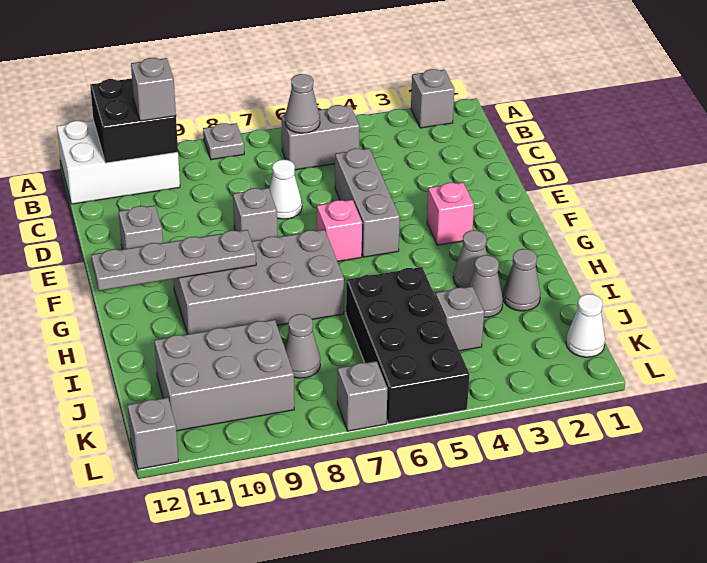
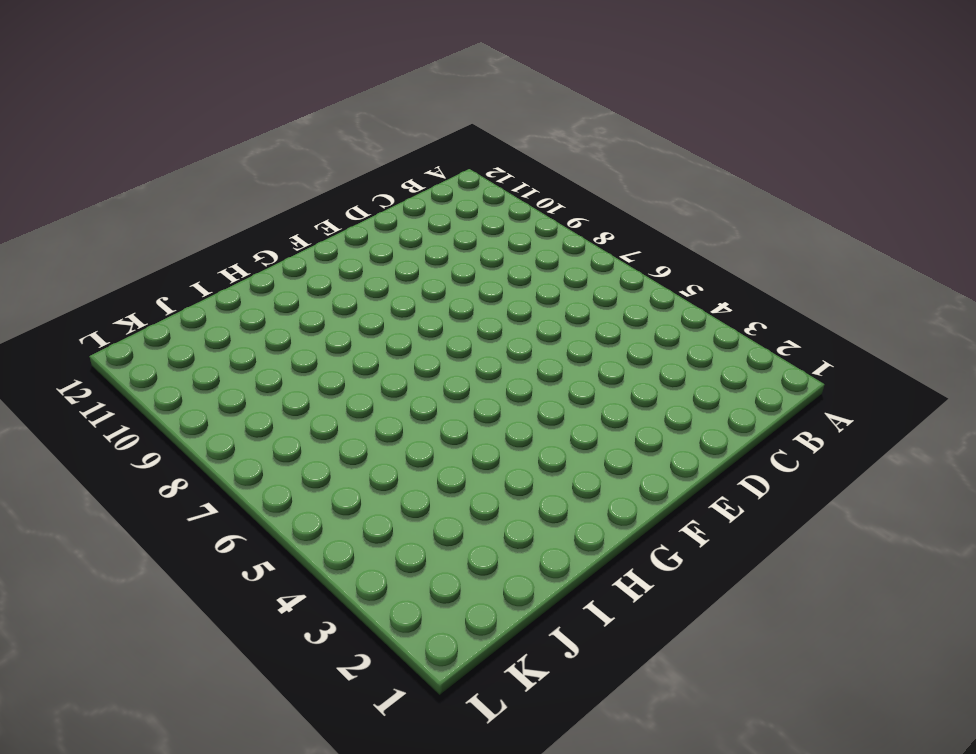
none -> grey 1x1 brick [411,69,455,128]
none -> grey 1x1 plate [203,123,244,160]
none -> white 2x3 brick [57,121,180,204]

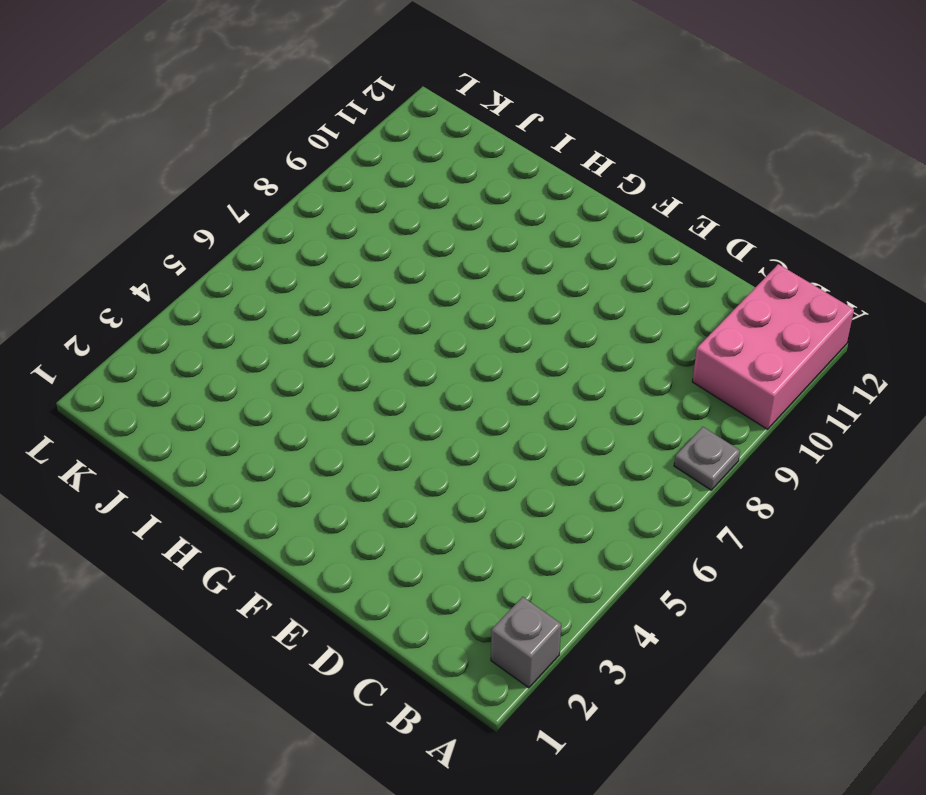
pink 2x3 brick [692,264,854,429] -> white 2x3 brick [57,121,180,204]
none -> grey 1x2 brick [281,105,360,170]
none -> grey 1x3 brick [335,148,400,257]
none -> white 1x1 cone [269,160,302,219]

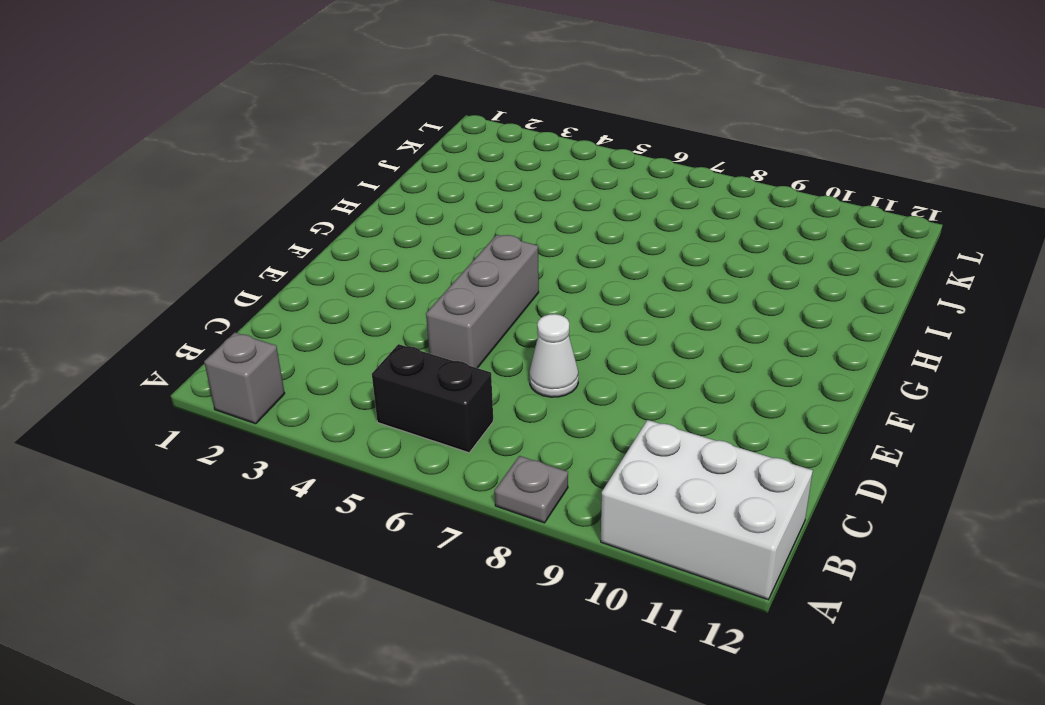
black 1x2 brick [372,344,493,453] -> grey 1x2 brick [281,105,360,170]
none -> grey 1x1 brick [233,188,277,241]
none -> grey 1x1 brick [119,206,163,249]
none -> pink 1x1 brick [427,182,474,245]

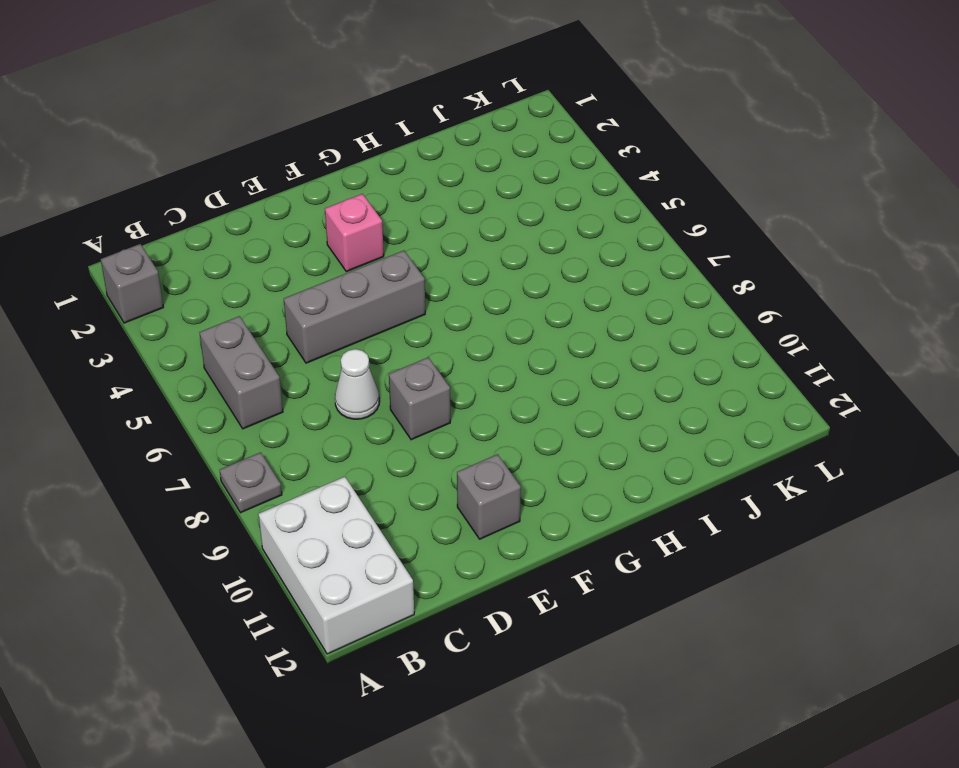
none -> pink 1x1 brick [317,200,362,262]
none -> grey 2x4 brick [173,230,344,334]
none -> grey 1x1 cone [453,230,487,288]

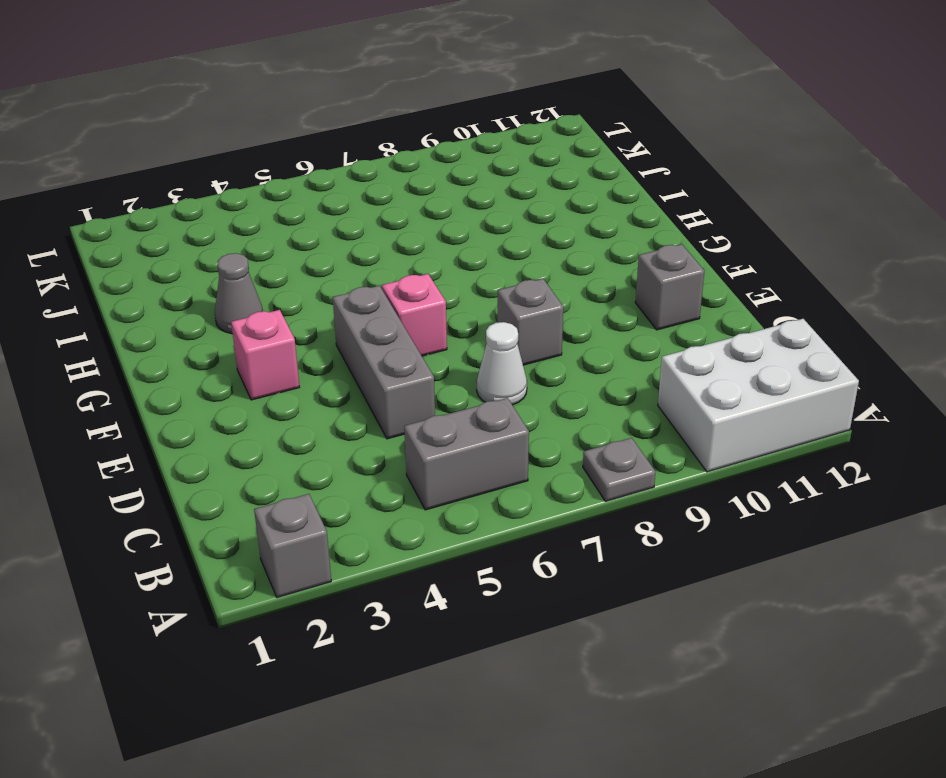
none -> grey 2x4 brick [173,230,344,334]
none -> grey 1x1 cone [503,249,541,311]
none -> grey 1x1 cone [469,255,503,317]

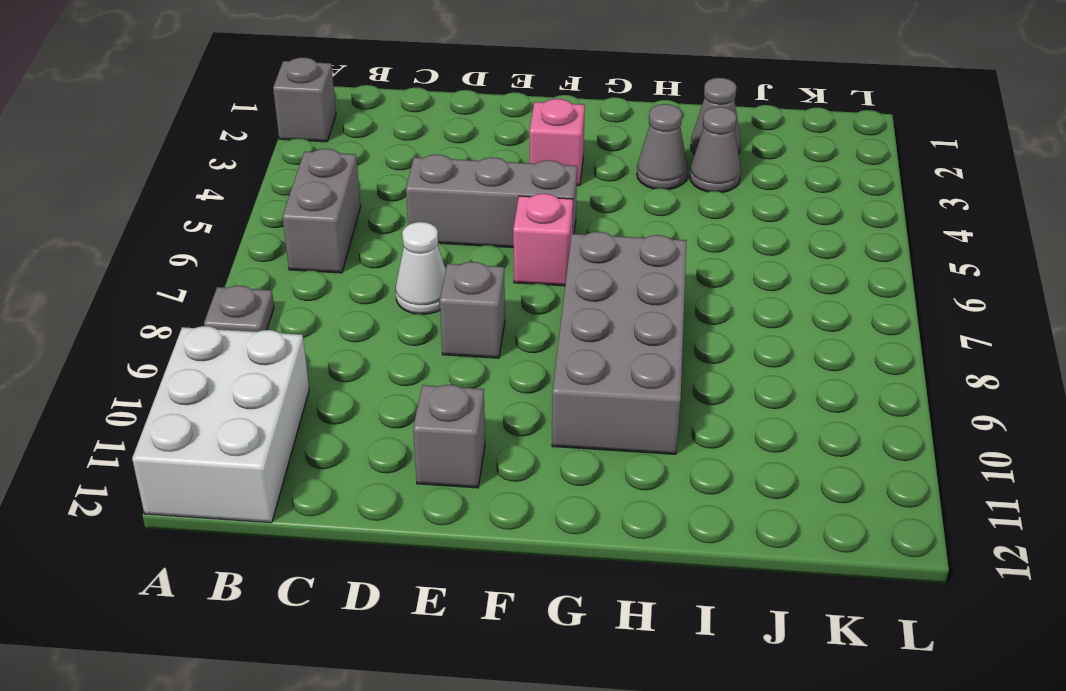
none -> black 2x4 brick [346,267,470,424]
none -> grey 1x1 brick [435,286,484,351]
none -> grey 1x1 cone [284,314,320,378]

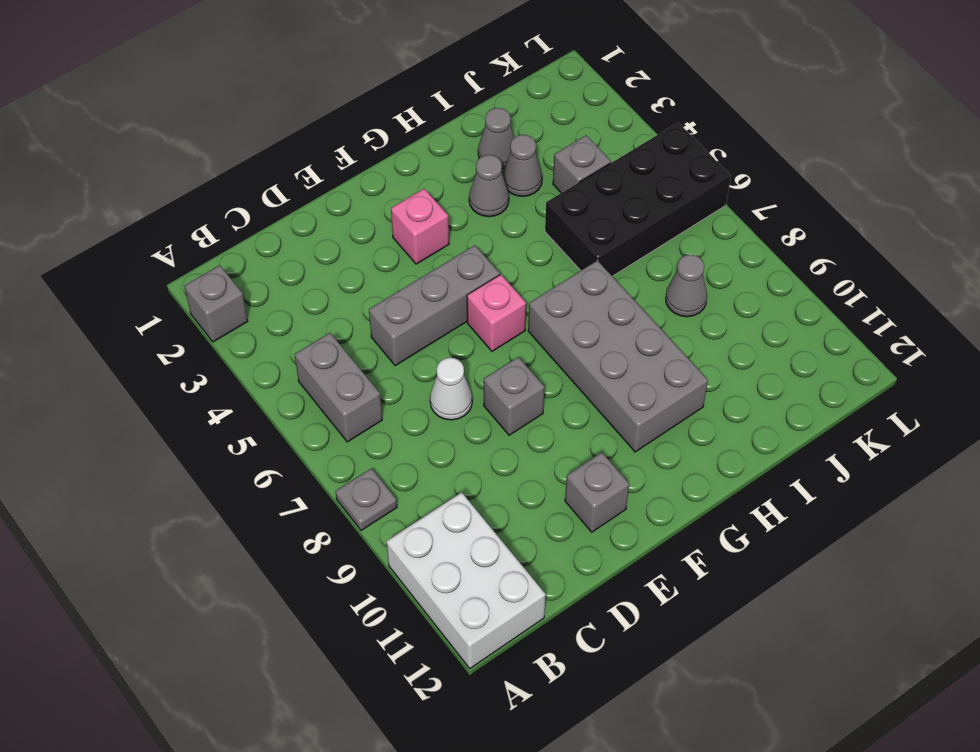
none -> grey 2x3 brick [154,320,294,431]
none -> white 1x1 cone [566,294,605,357]
none -> grey 1x1 brick [337,361,388,431]

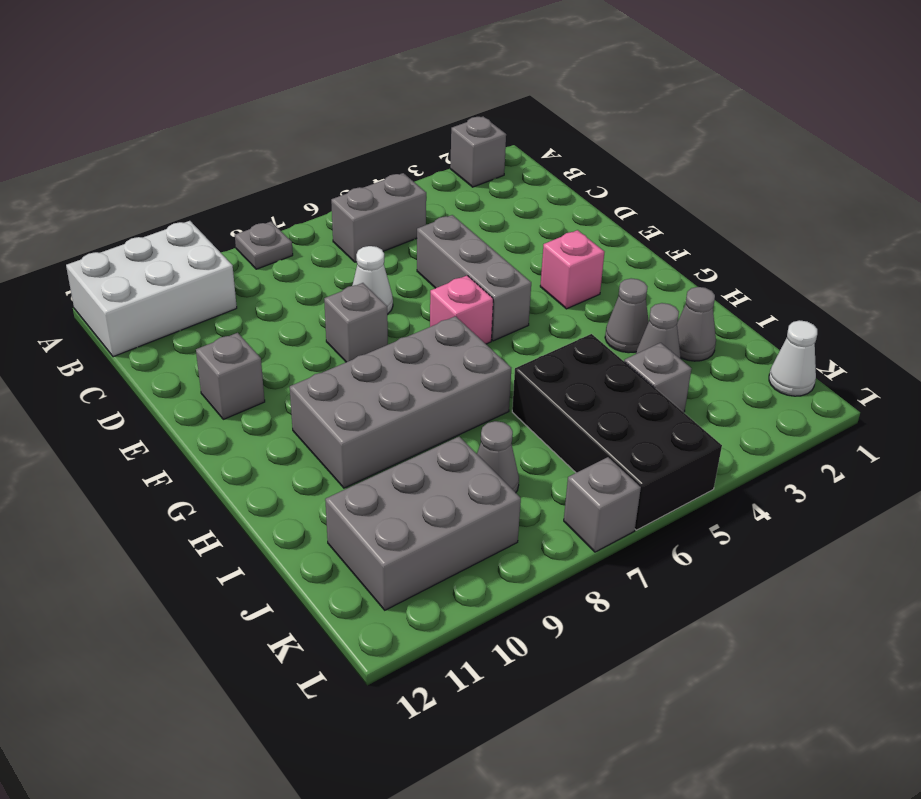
none -> grey 1x1 brick [128,398,178,469]
none -> black 2x2 brick [90,79,178,163]
none -> grey 1x1 cone [285,74,320,133]

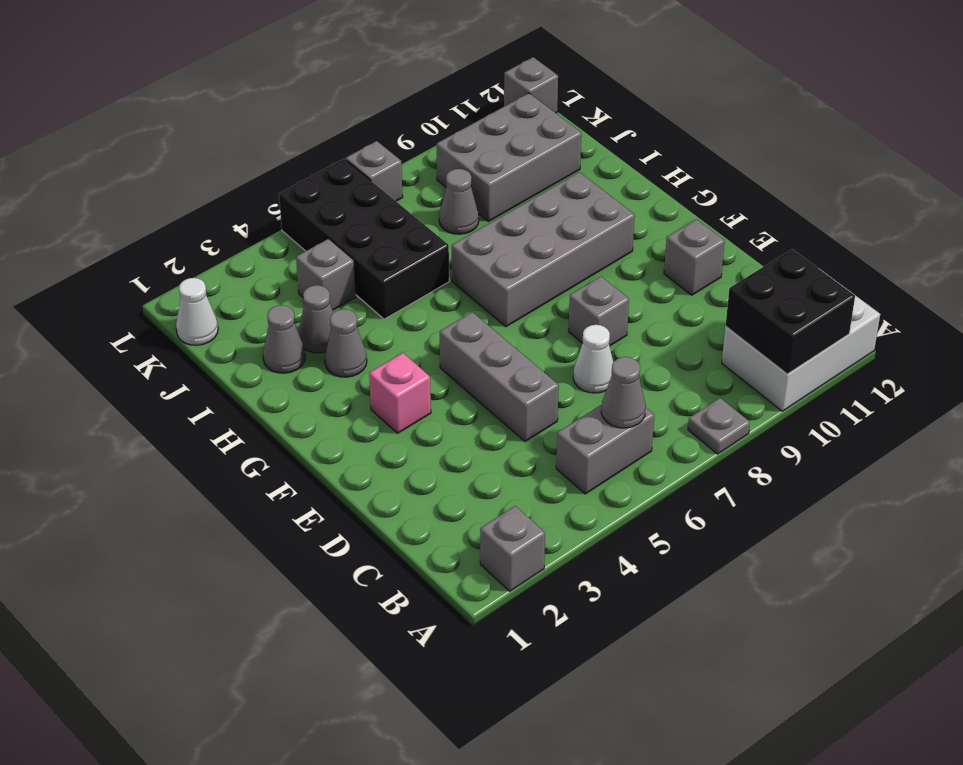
none -> pink 1x1 brick [317,200,362,262]
none -> grey 1x4 plate [91,230,256,291]
none -> grey 1x1 brick [131,58,176,121]

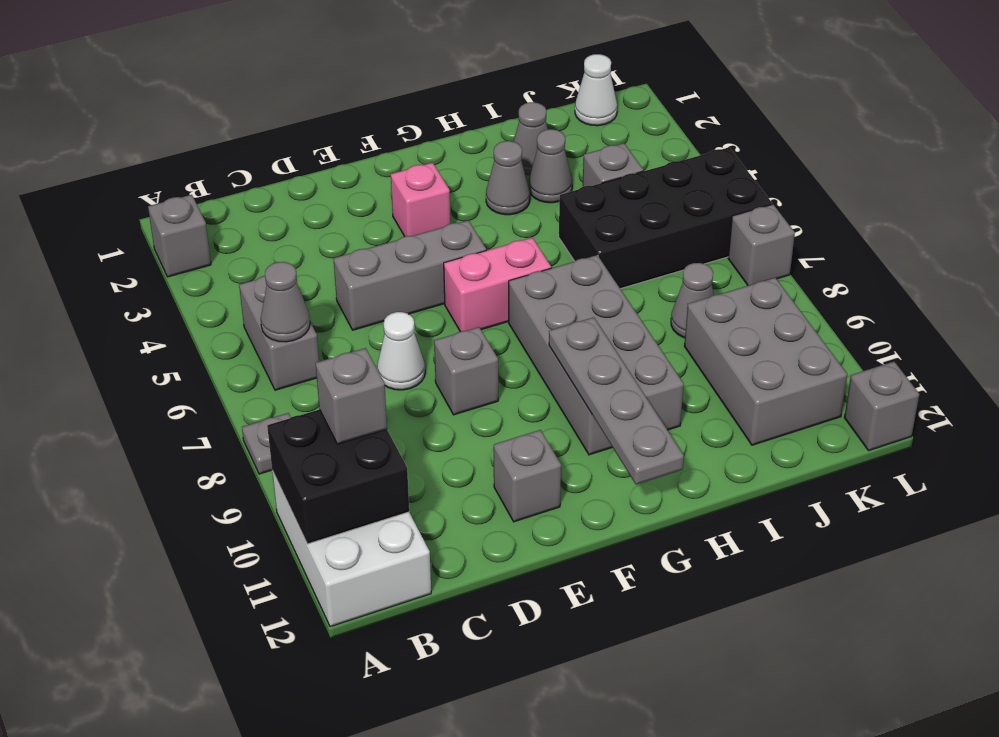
pink 1x2 brick [444,238,551,332] -> pink 1x1 brick [317,200,362,262]

